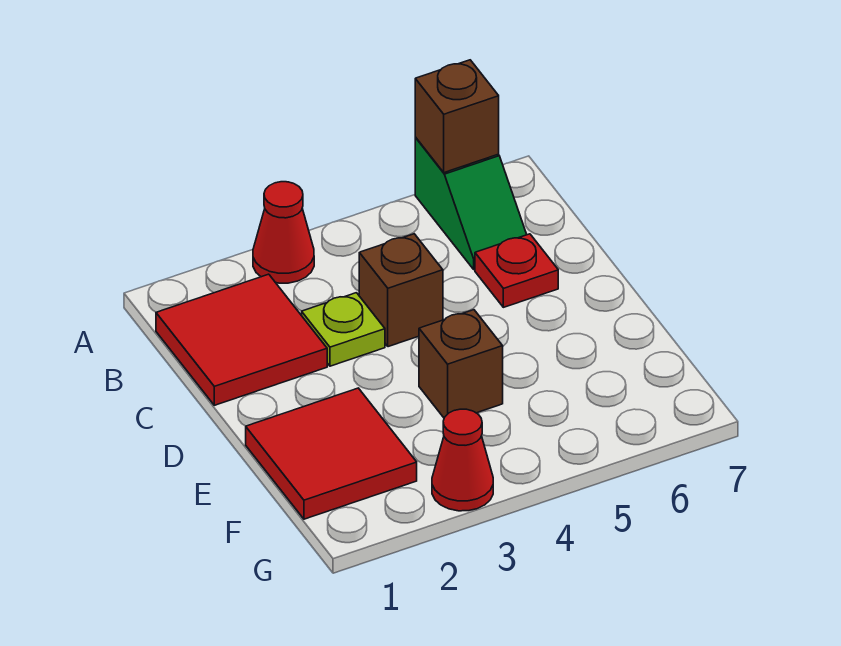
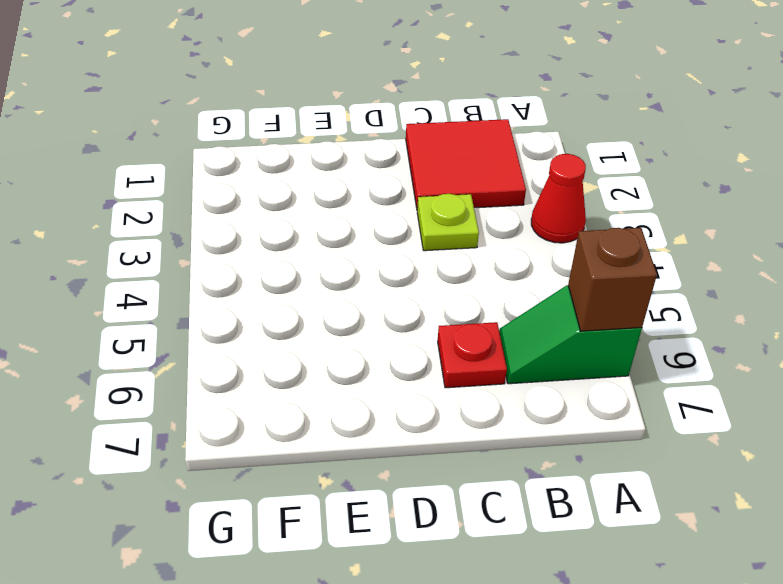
none -> brown 1x1 brick [359,234,443,347]
none -> red 2x2 tile [246,388,417,519]

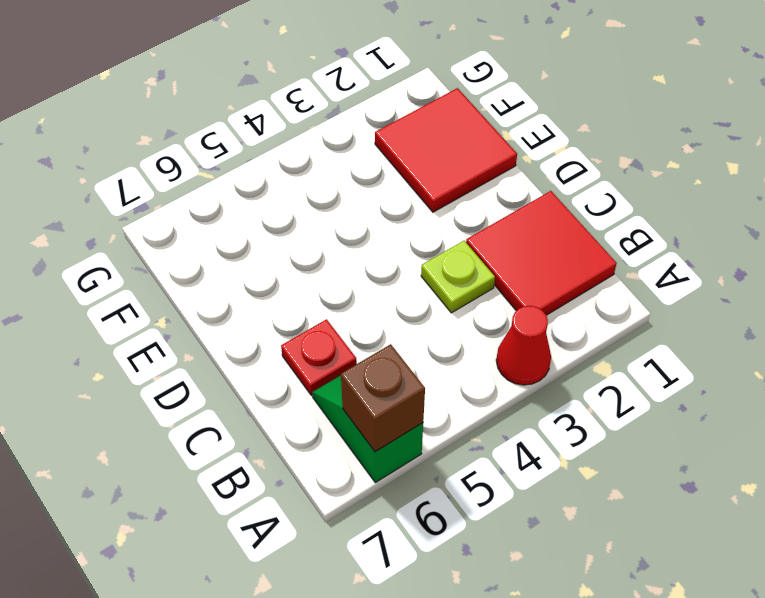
none -> brown 1x1 brick [359,234,443,347]
none -> brown 1x1 brick [419,310,503,418]

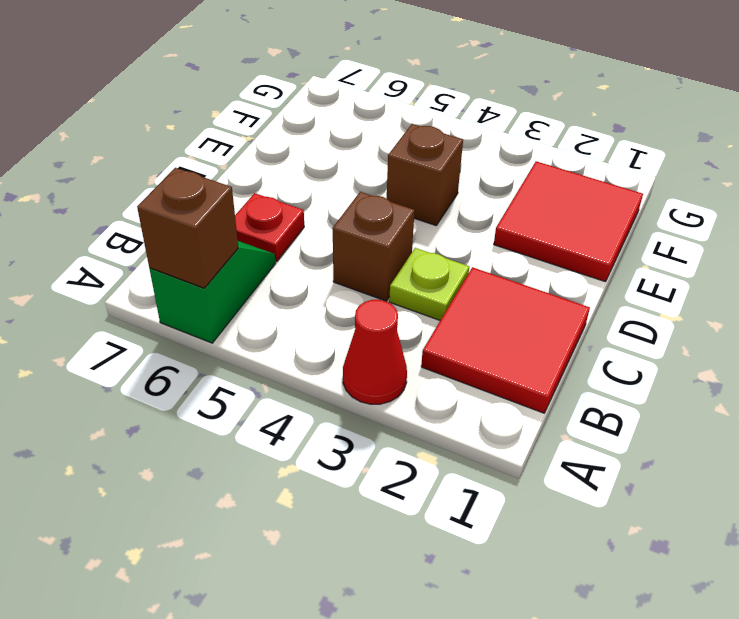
none -> red 1x1 cone [432,409,493,511]

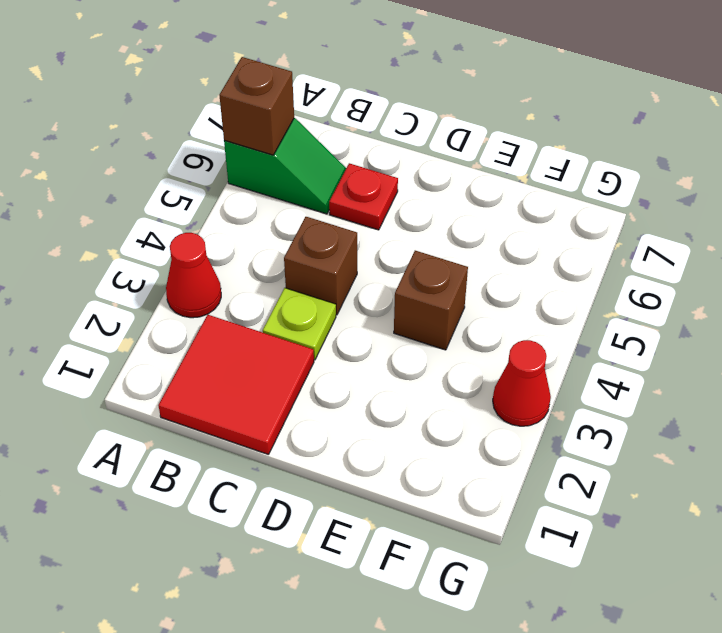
none -> red 2x2 tile [246,388,417,519]

